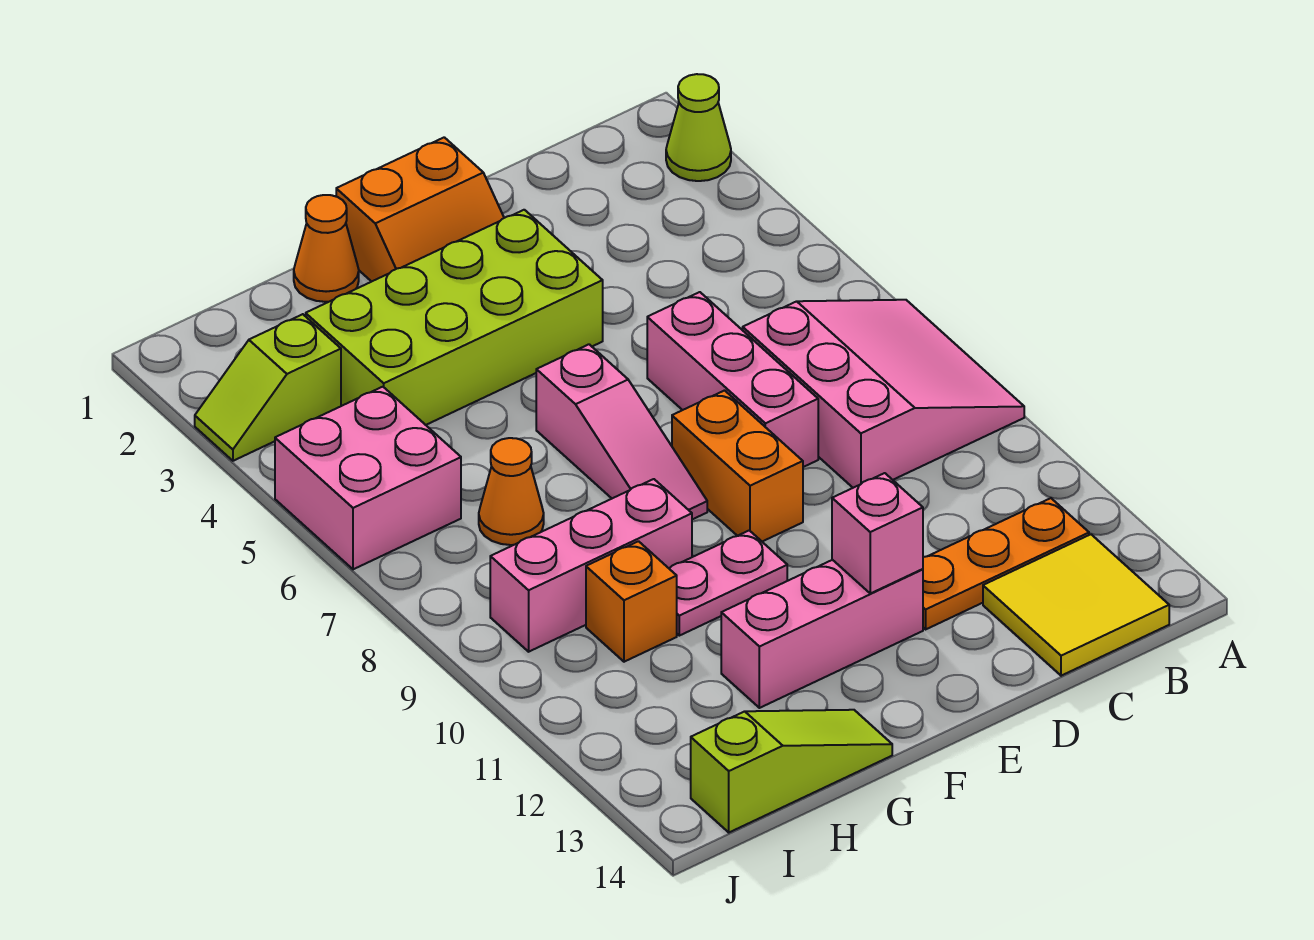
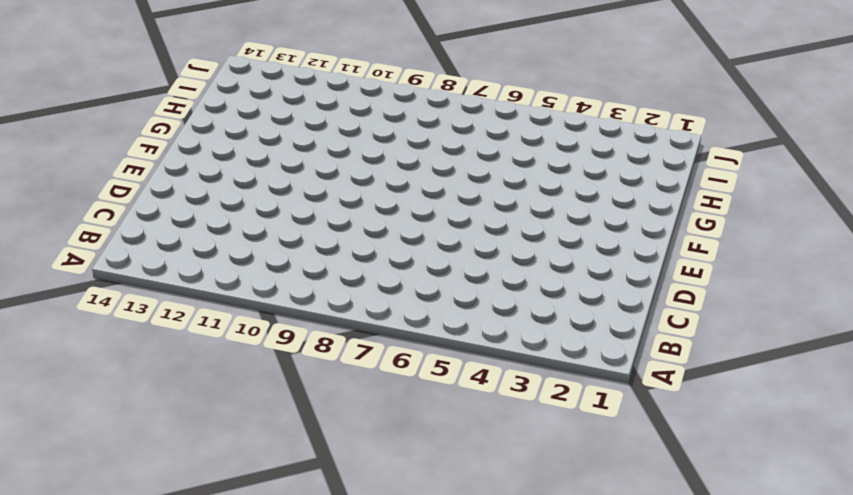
none -> lime 1x1 cone [666,74,731,181]
none -> pink 3x3 slope [743,300,1024,488]
none -> orange 1x3 plate [923,498,1089,629]

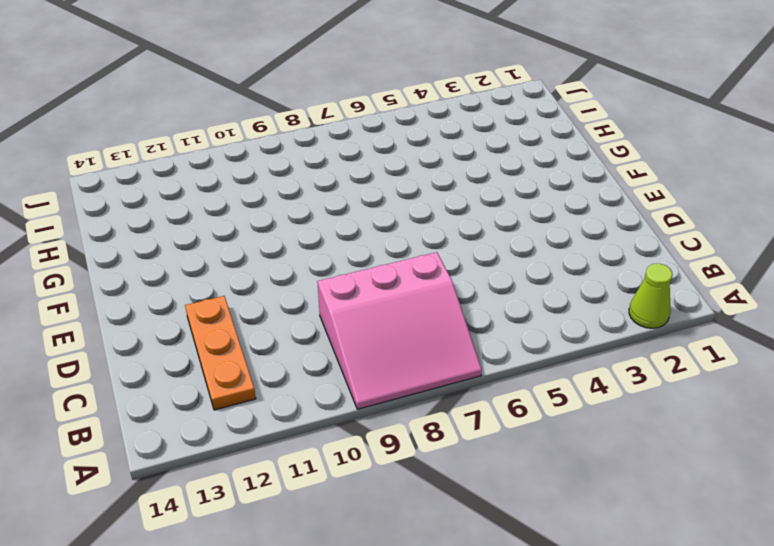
none -> yellow 2x2 tile [983,534,1169,676]
none -> pink 1x3 brick [647,292,818,467]
none -> orange 2x2 slope [336,137,504,282]

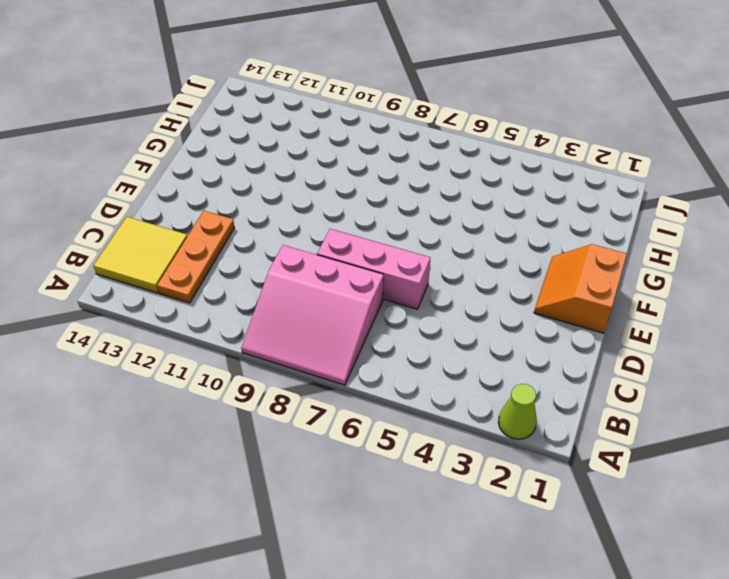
none -> lime 2x4 brick [306,210,603,425]
none -> orange 1x2 brick [672,391,803,541]
none -> pink 1x3 brick [721,560,923,708]

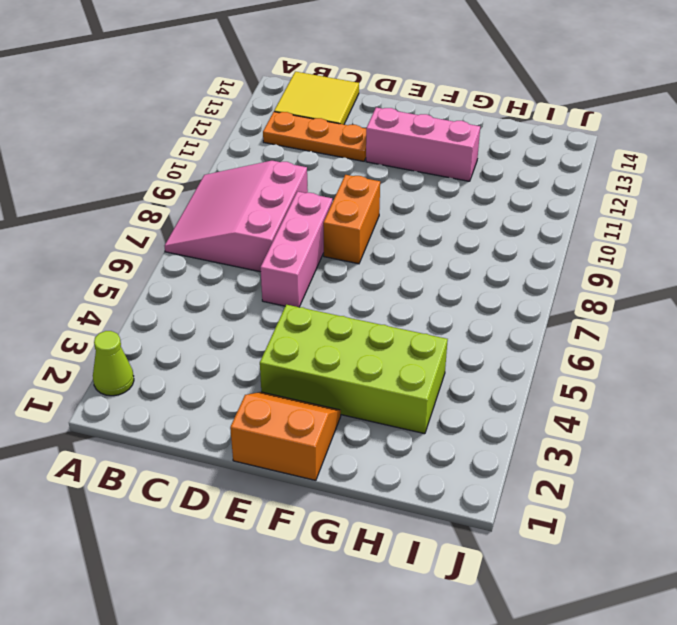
none -> pink 1x3 slope [536,344,707,519]
none -> pink 1x2 plate [669,530,787,636]
none -> orange 1x1 cone [294,195,359,302]

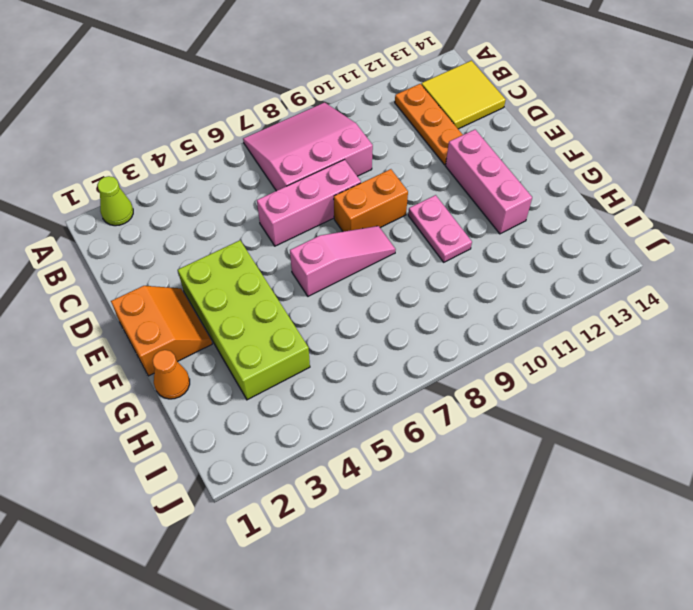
none -> pink 1x3 brick [490,479,692,652]
none -> lime 1x3 slope [691,710,892,832]
none -> orange 1x1 cone [479,438,544,545]

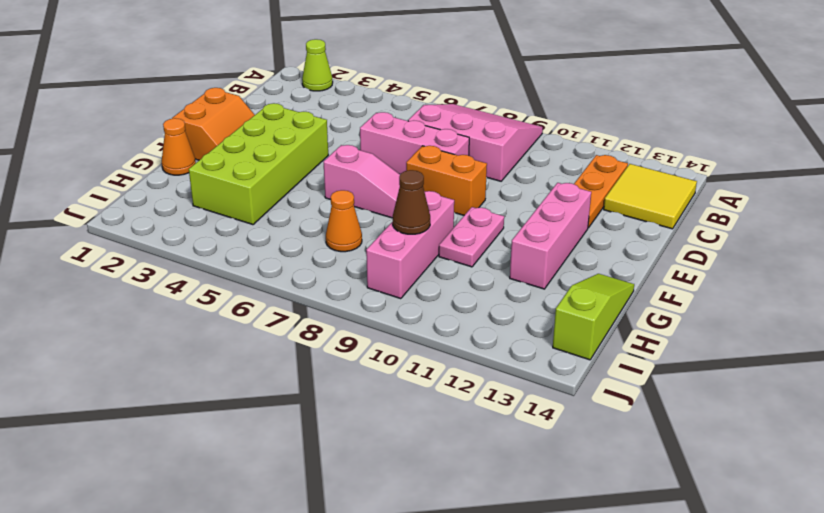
brown 1x1 cone [393,170,430,234] -> none
none -> orange 1x1 brick [586,541,677,662]
none -> lime 1x2 slope [195,314,341,461]
none -> pink 2x2 brick [275,387,461,569]

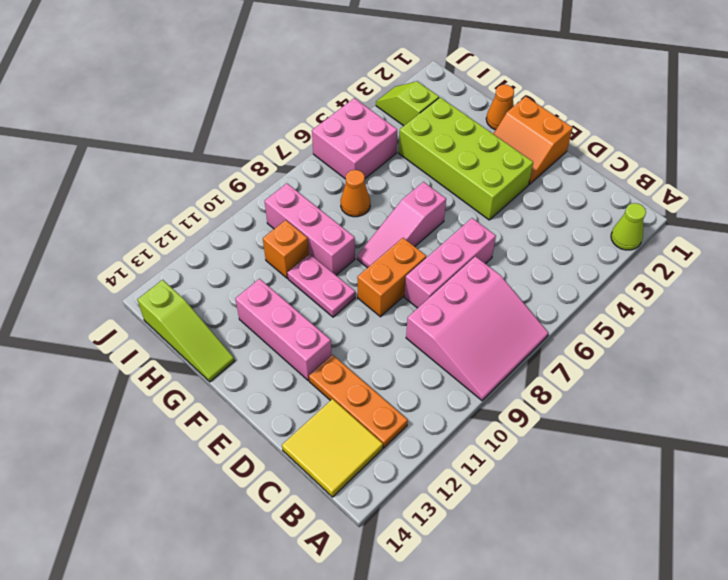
none -> pink 1x1 brick [832,473,923,593]

